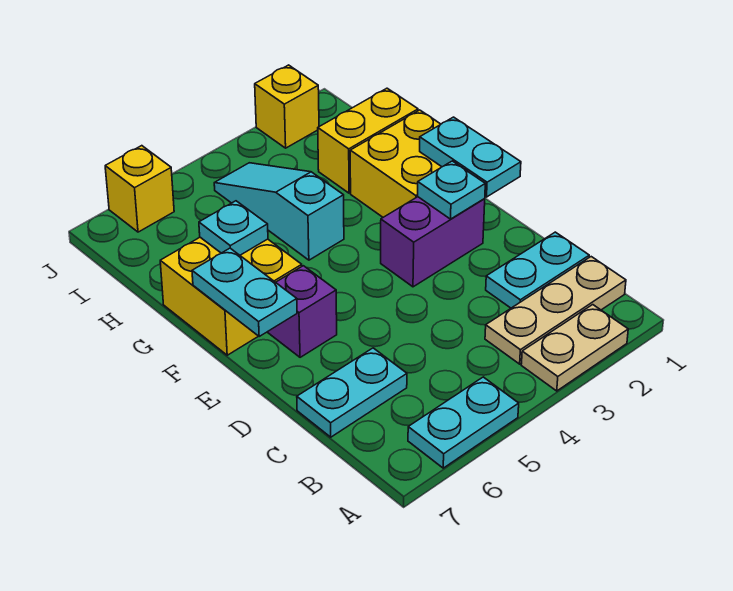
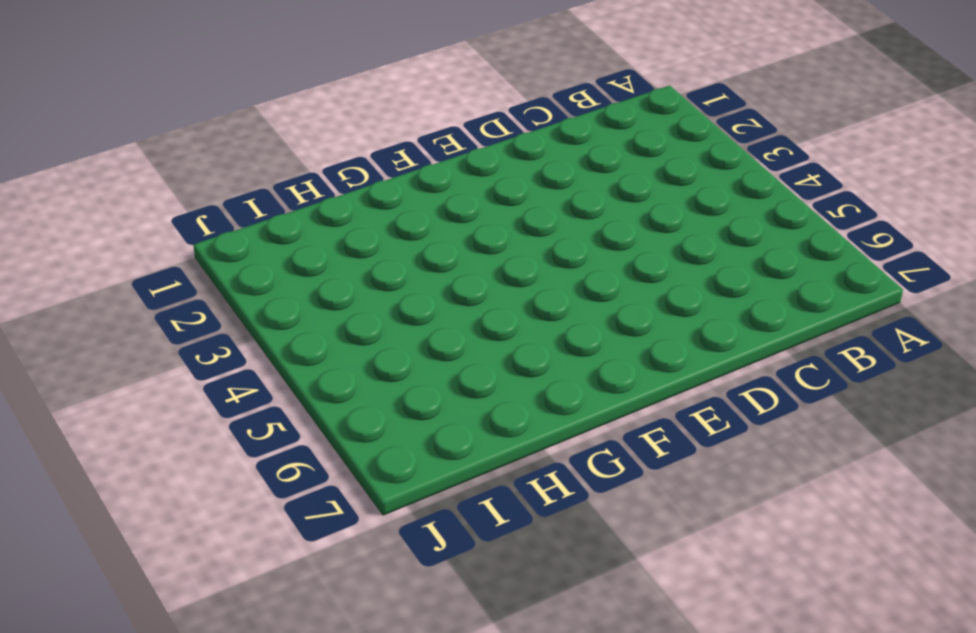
none -> tan 1x2 plate [521,305,628,391]
none -> cyan 1x2 plate [408,377,519,468]
none -> tan 1x3 plate [485,257,626,364]

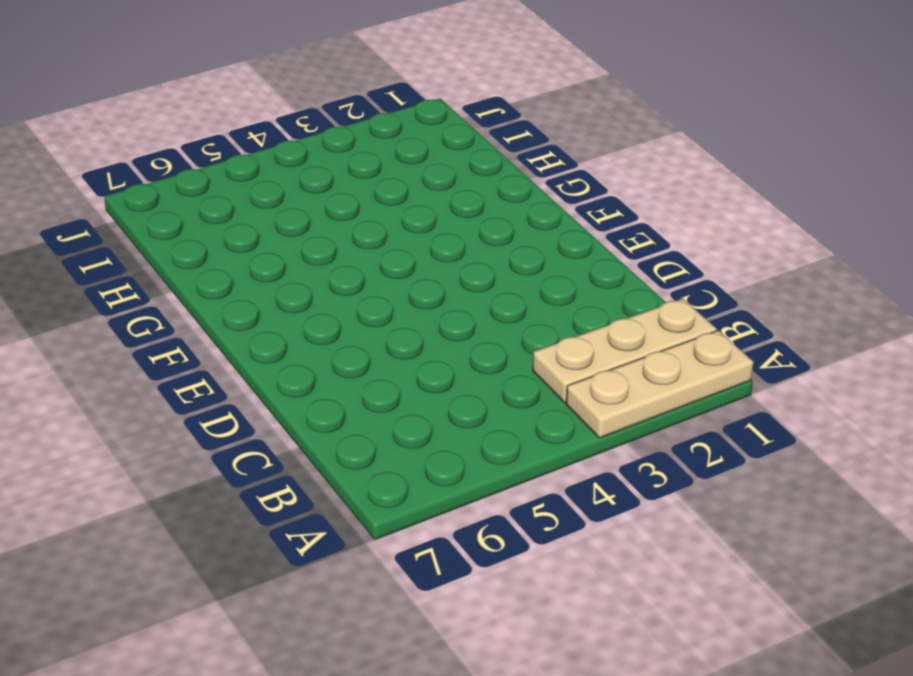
tan 1x3 plate [566,330,753,438] -> tan 1x2 plate [521,305,628,391]
none -> cyan 1x2 plate [408,377,519,468]
none -> cyan 1x2 plate [486,232,589,308]
none -> cyan 1x2 plate [297,348,407,437]

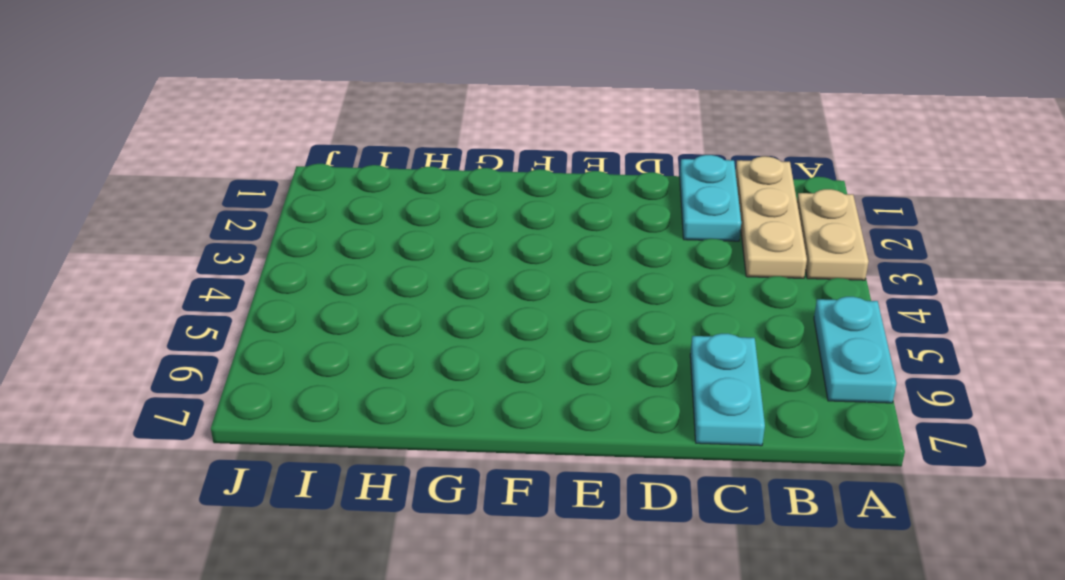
none -> purple 1x2 brick [381,197,485,287]
none -> purple 1x1 brick [268,266,337,357]
none -> yellow 2x2 brick [350,110,441,217]

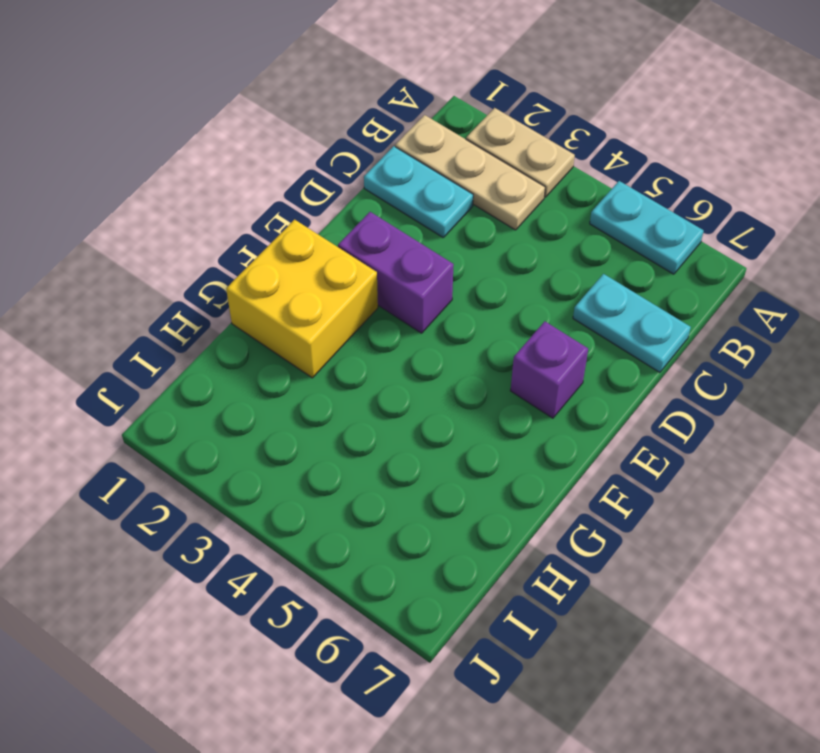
none -> yellow 2x2 brick [160,237,302,355]
none -> cyan 1x3 slope [214,163,344,260]
none -> yellow 1x2 brick [318,88,418,193]

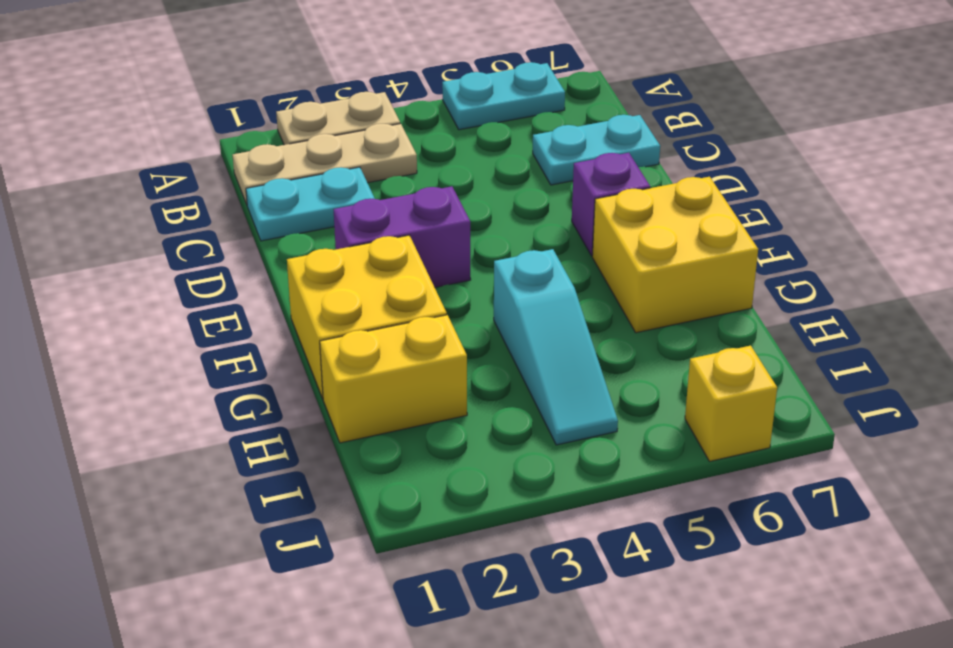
none -> yellow 1x1 brick [255,65,319,148]
none -> cyan 1x2 plate [420,117,521,197]
none -> cyan 1x1 plate [418,161,485,219]

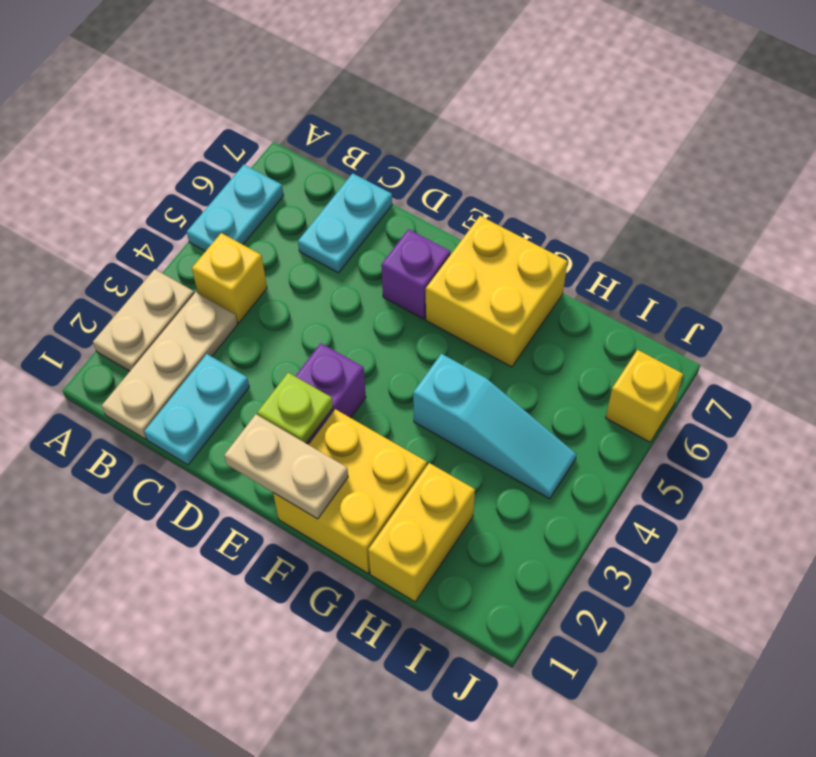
yellow 1x1 brick [192,233,267,323] -> yellow 1x1 brick moved to [255,65,319,148]
tan 1x2 plate [224,415,348,519] -> cyan 1x2 plate [420,117,521,197]
lime 1x1 plate [258,373,333,443] -> cyan 1x1 plate [418,161,485,219]
none -> cyan 1x2 plate [192,248,297,336]
none -> cyan 1x1 plate [199,201,268,255]

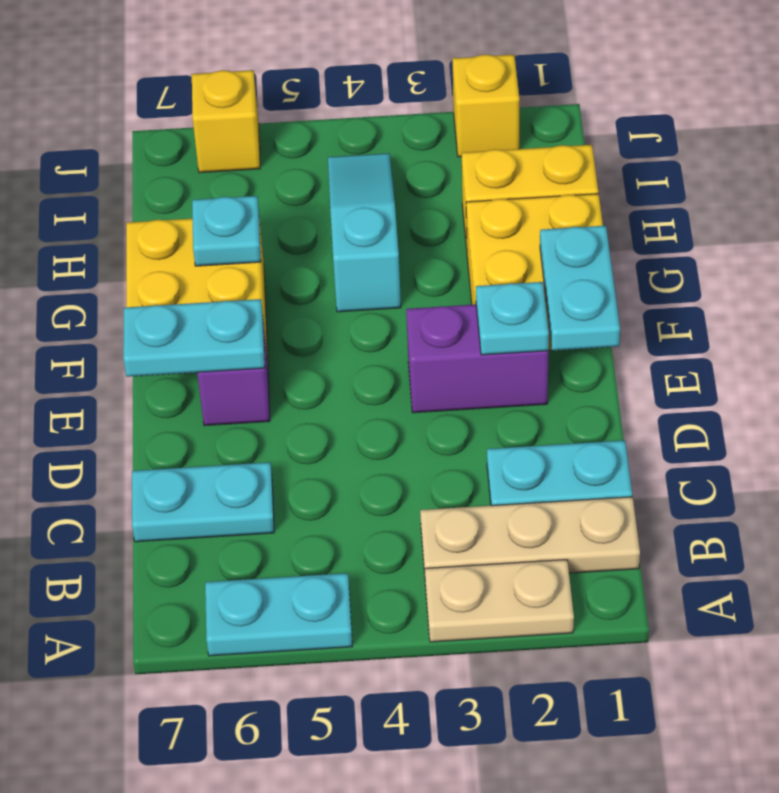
cyan 1x2 plate [123,299,265,377] -> cyan 1x2 plate turned to [192,248,297,336]

